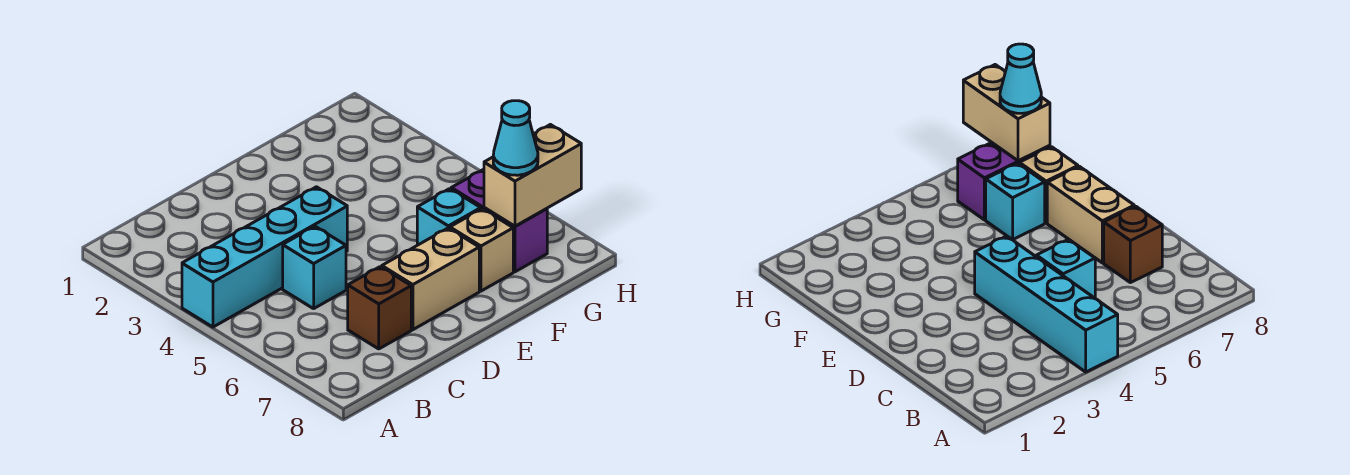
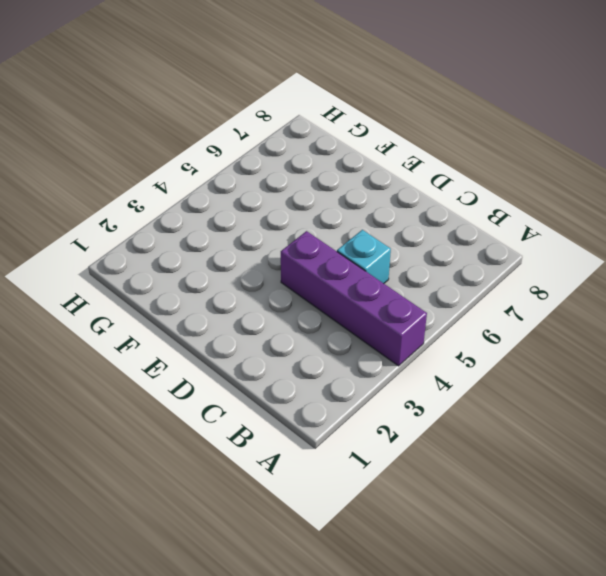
purple 1x4 brick [281,231,427,366] -> cyan 1x4 brick [182,187,347,327]
none -> brown 1x1 brick [348,267,411,349]
none -> tan 1x2 brick [382,228,479,330]

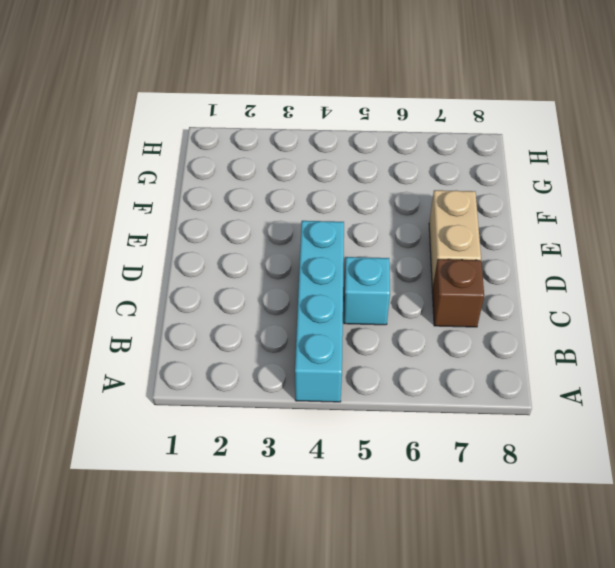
none -> cyan 1x1 brick [417,189,481,245]
none -> tan 1x1 brick [450,209,513,291]

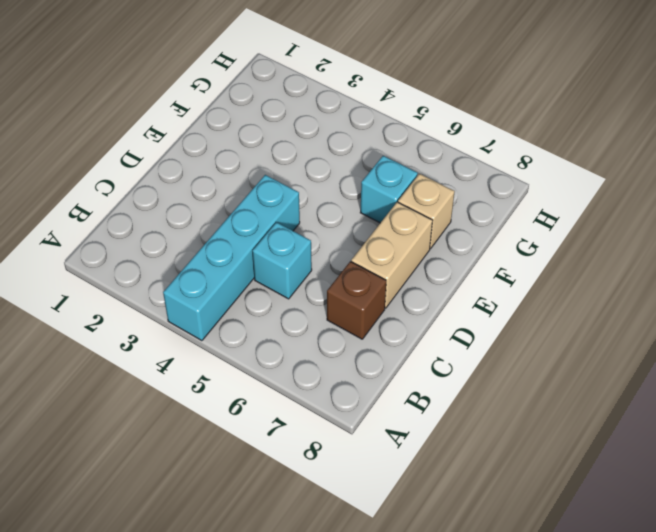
none -> purple 1x2 brick [451,169,547,272]
none -> tan 1x2 brick [484,125,581,226]

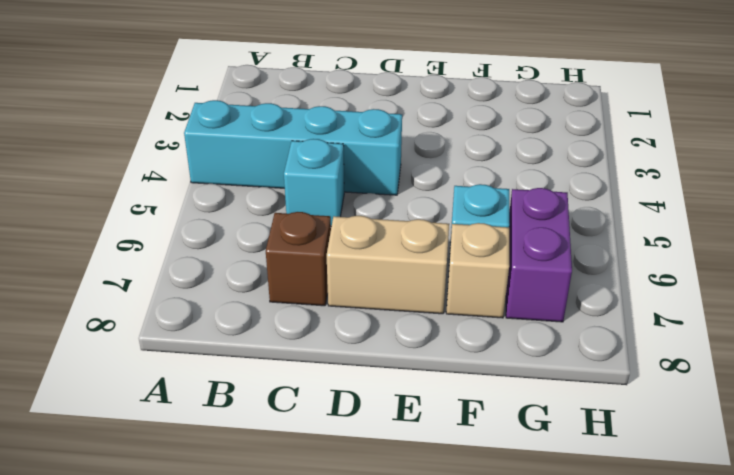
none -> tan 1x2 brick [484,125,581,226]
none -> cyan 1x1 cone [493,101,538,175]

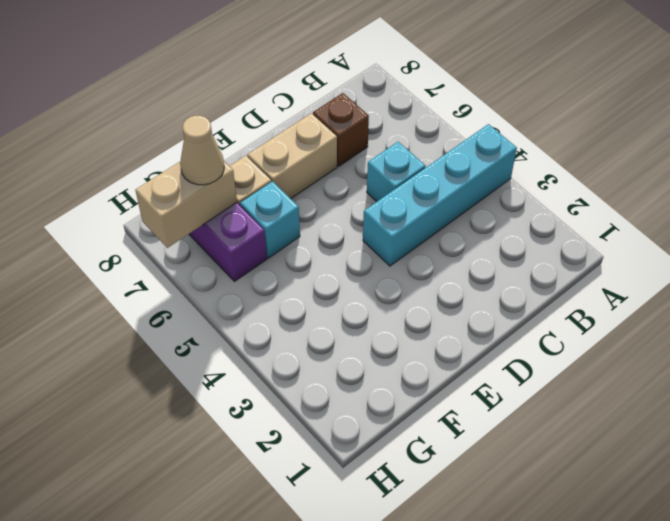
tan 1x1 cone [180,116,224,185] -> cyan 1x1 cone [493,101,538,175]

